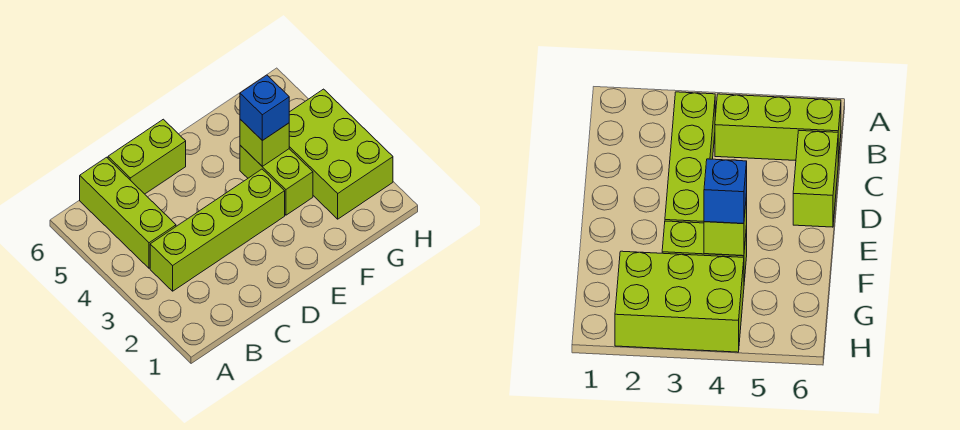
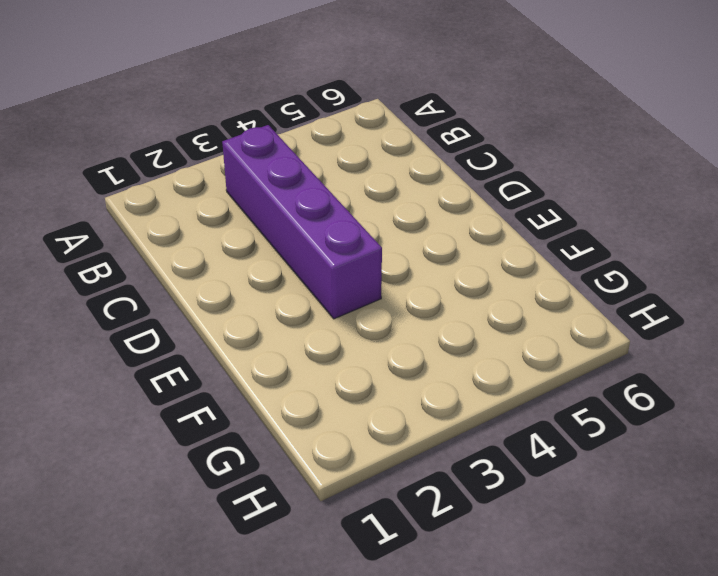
purple 1x4 brick [222,125,382,319] -> lime 1x4 brick [150,169,285,291]
none -> lime 1x3 brick [80,157,176,268]
none -> lime 1x2 brick [108,119,186,194]

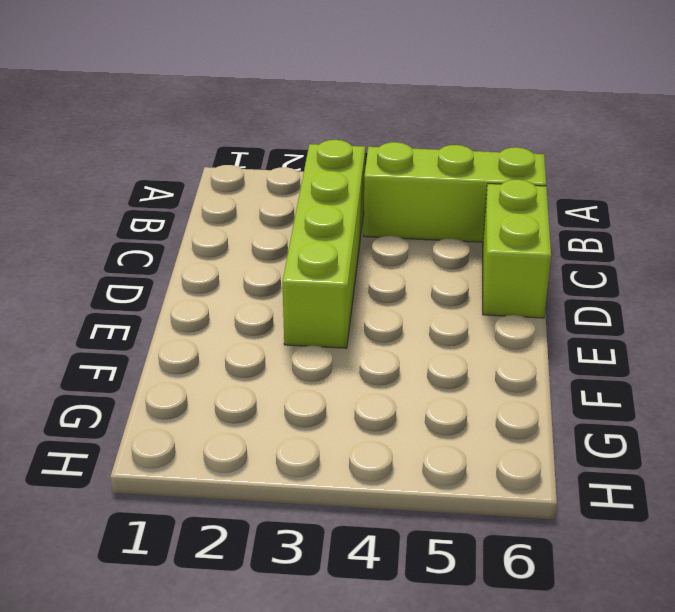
none -> lime 1x2 brick [240,145,313,215]
none -> lime 2x3 brick [289,89,393,219]

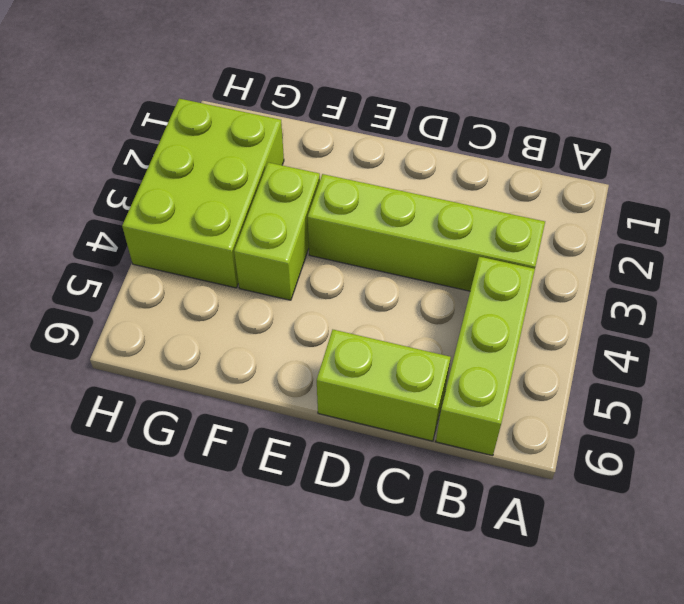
none -> lime 1x1 brick [240,119,289,166]
none -> blue 1x1 brick [240,75,289,141]

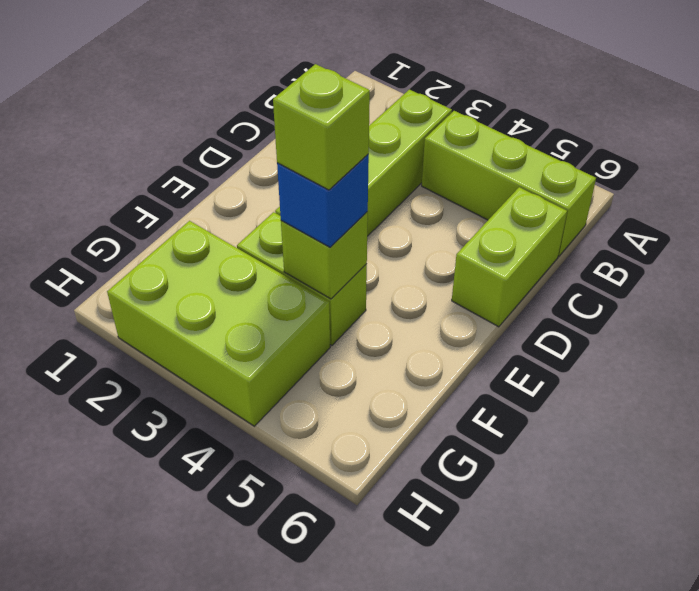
lime 1x1 brick [273,64,370,190] -> none

